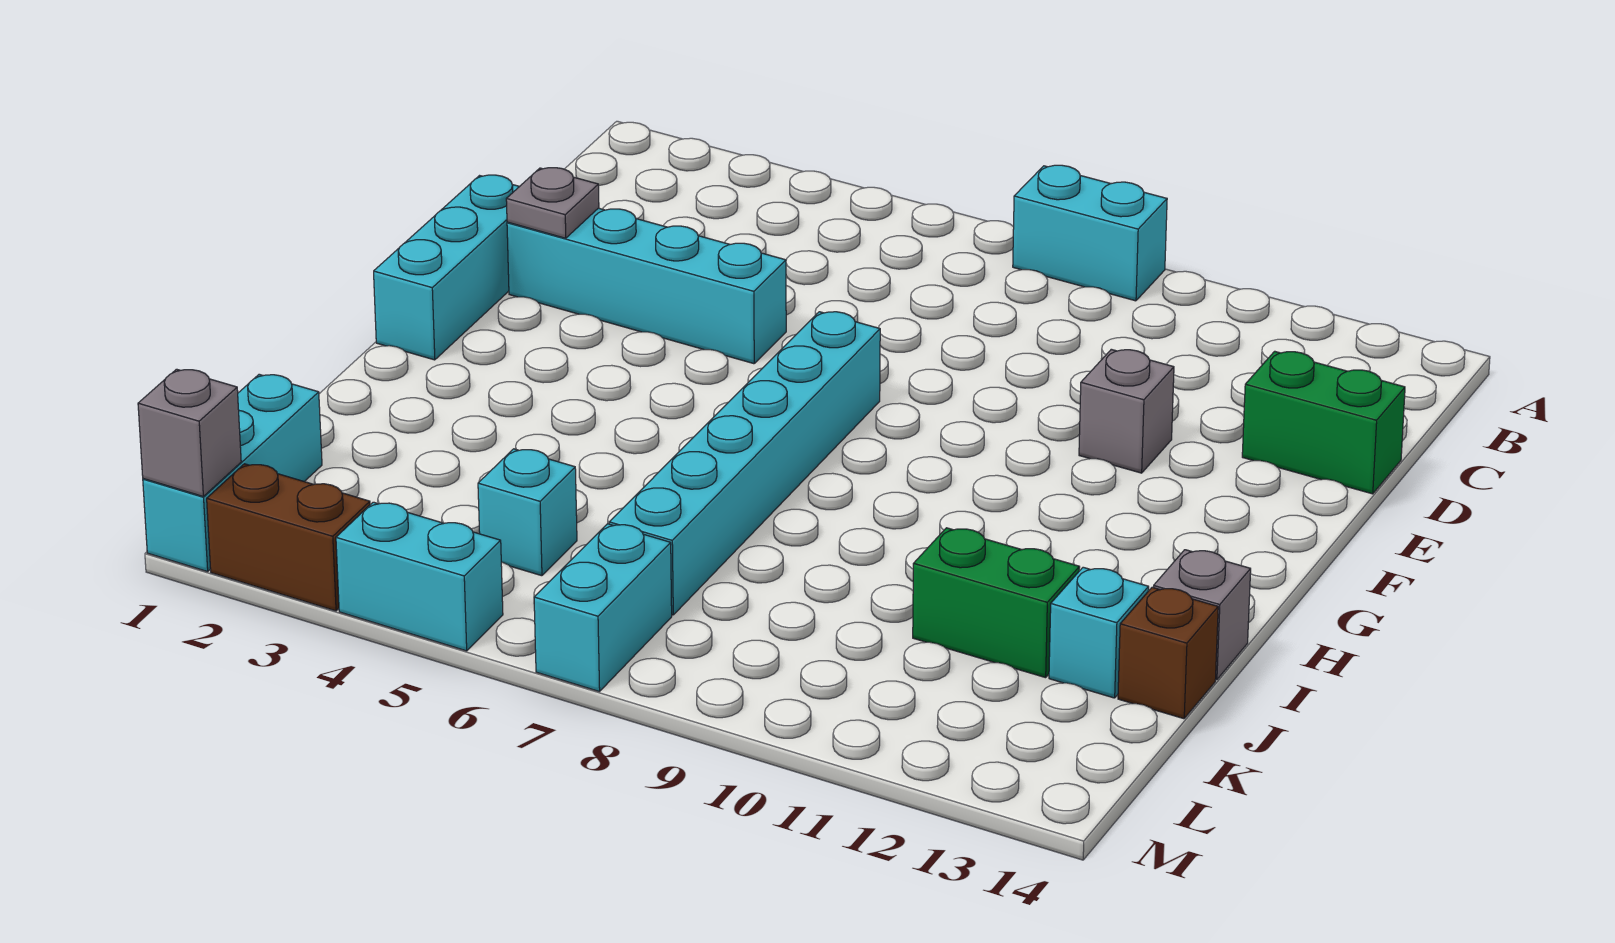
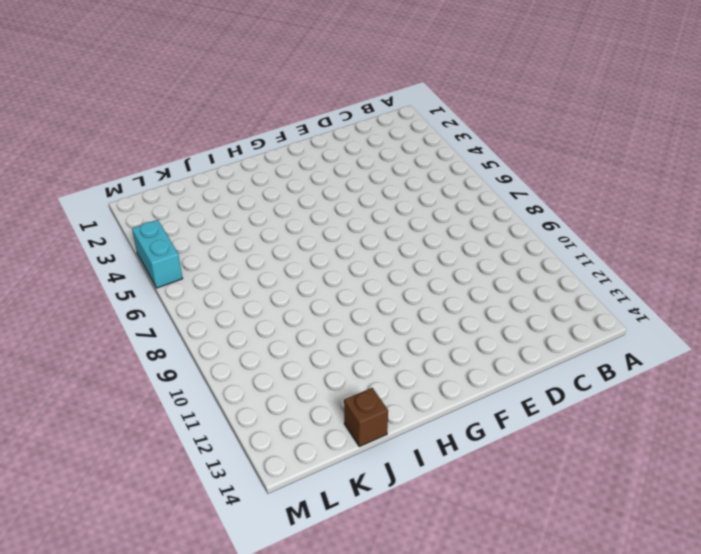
none -> cyan 1x2 brick [1013,165,1167,301]
none -> green 1x2 brick [1242,351,1405,494]
none -> cyan 1x3 brick [374,175,520,360]

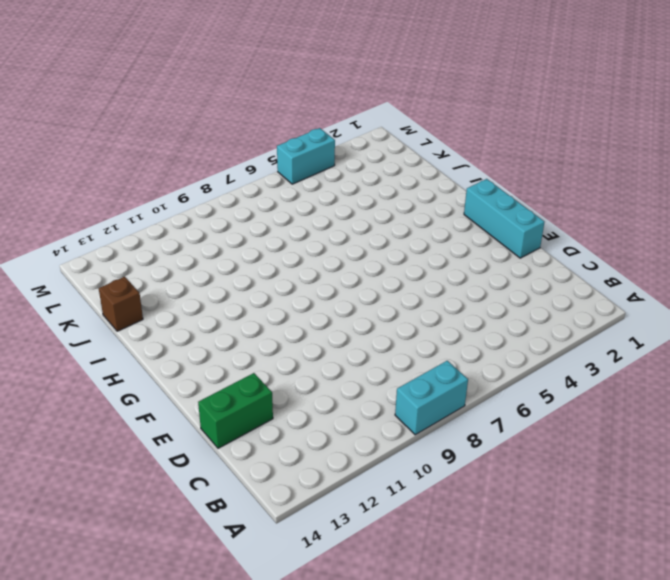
none -> cyan 1x4 brick [507,208,786,364]
none -> grey 1x1 brick [1079,349,1174,473]
none -> cyan 1x6 brick [609,312,880,615]

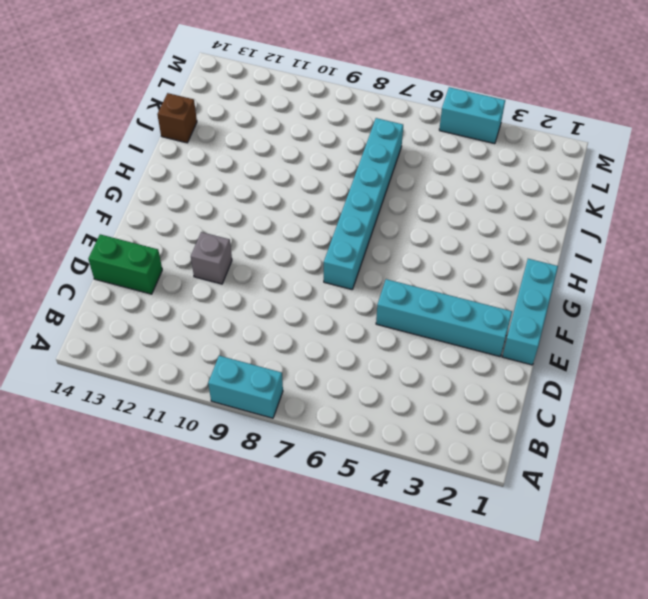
none -> grey 1x1 brick [1153,550,1251,680]
none -> green 1x2 brick [913,528,1080,678]
none -> cyan 1x1 brick [1049,567,1149,698]

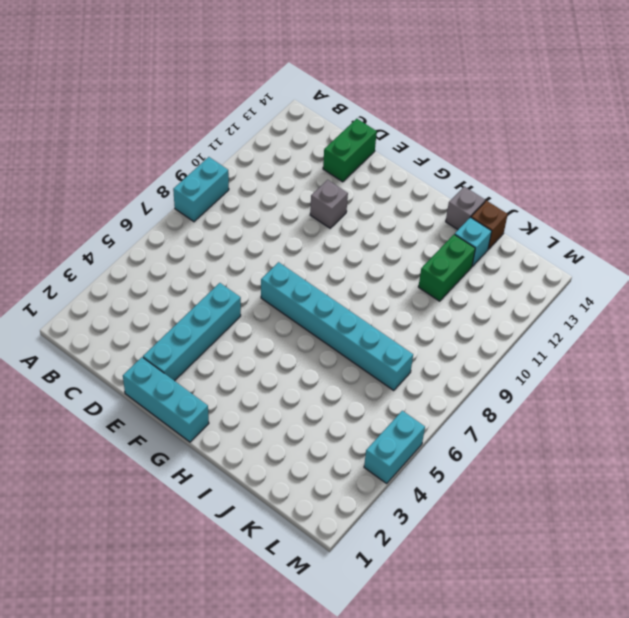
none -> cyan 1x3 brick [143,374,322,572]
none -> cyan 1x1 brick [478,449,577,576]
none -> cyan 1x2 brick [534,524,672,692]

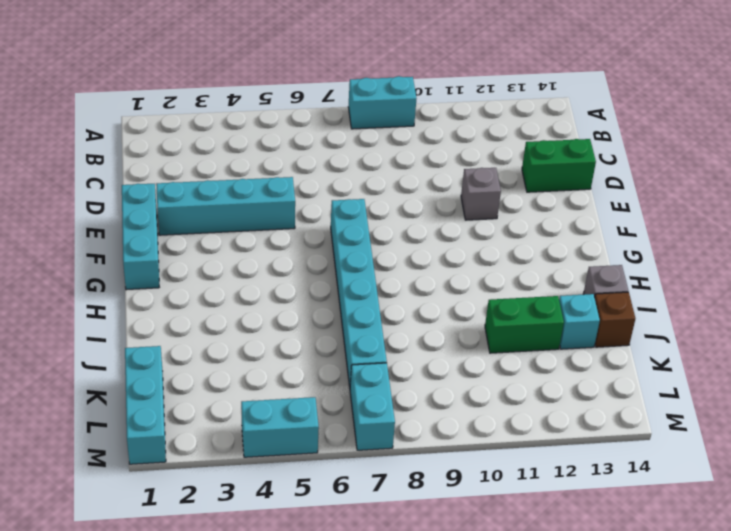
none -> cyan 1x1 brick [478,449,577,576]
none -> brown 1x2 brick [207,464,370,611]
none -> grey 1x1 plate [506,168,599,238]

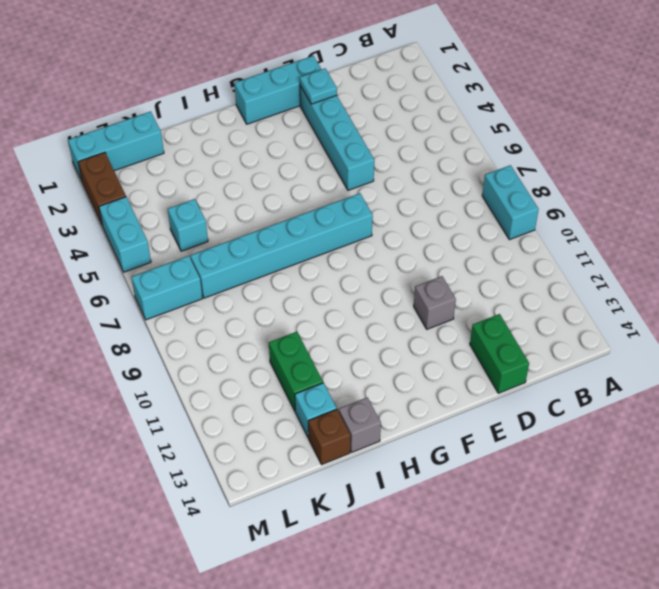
cyan 1x1 plate [300,69,337,104] -> grey 1x1 plate [506,168,599,238]
none -> grey 1x1 brick [138,369,241,496]

